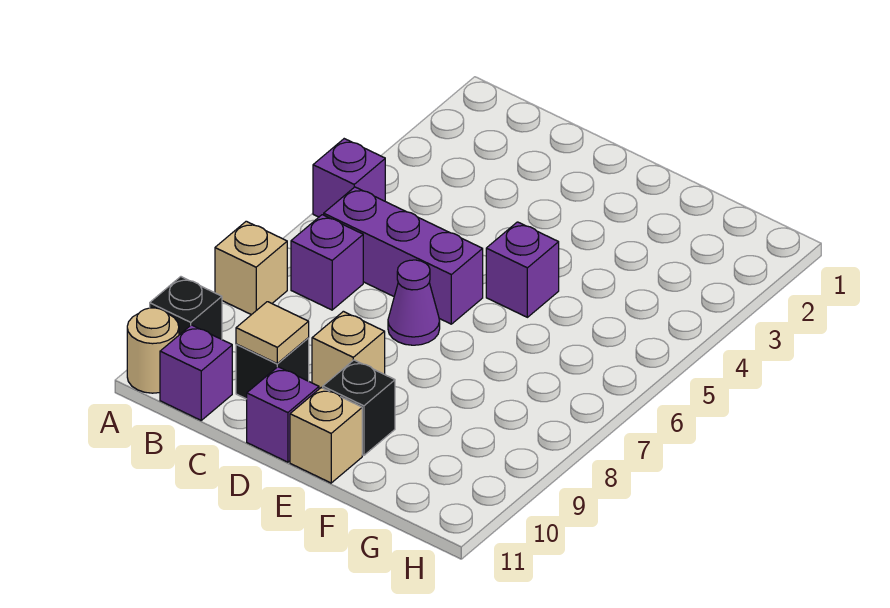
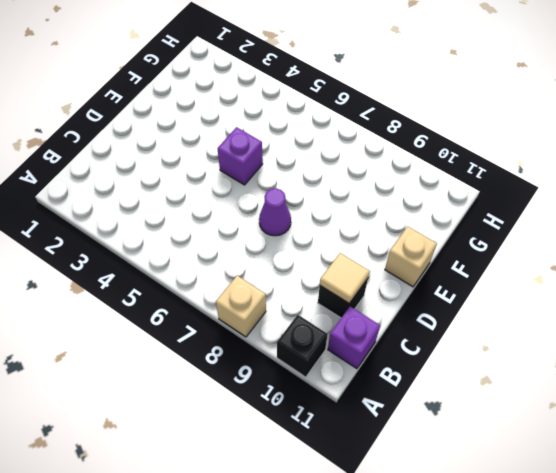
none -> purple 1x1 brick [313,139,385,217]
none -> tan 1x1 round brick [127,308,179,393]
none -> purple 1x3 brick [324,187,483,324]

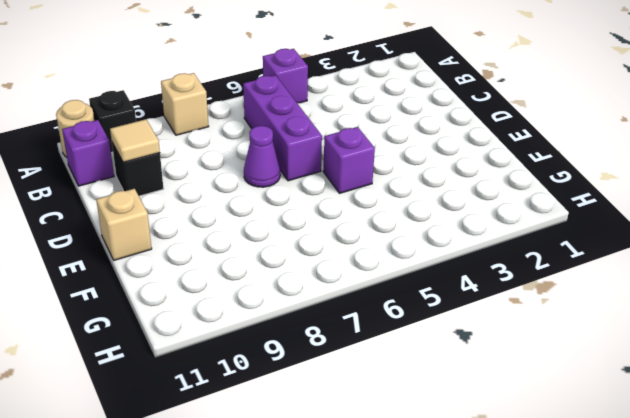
none -> purple 1x1 brick [291,215,363,310]
none -> tan 1x1 brick [312,311,385,389]
none -> purple 1x1 brick [247,367,319,462]

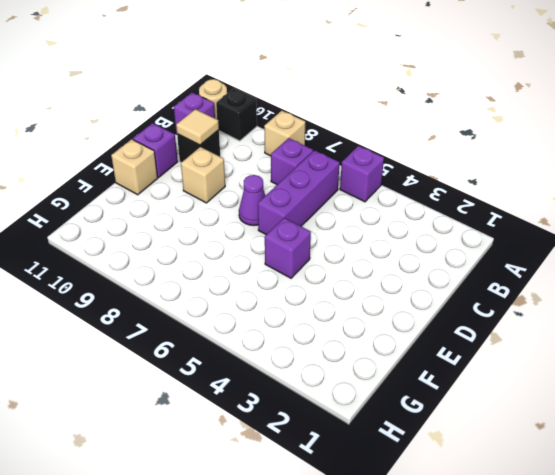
none -> black 1x1 brick [323,360,395,455]

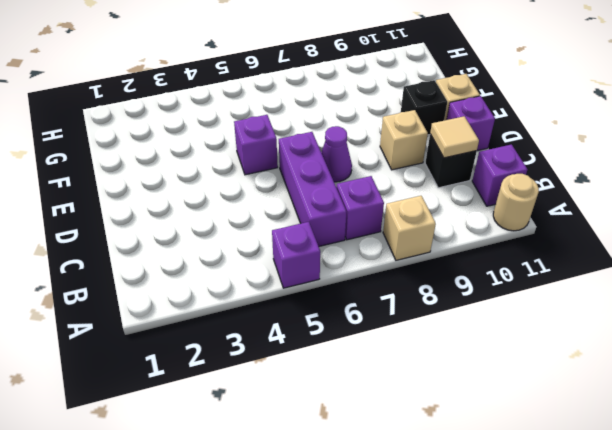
none -> black 1x1 brick [150,277,222,339]

